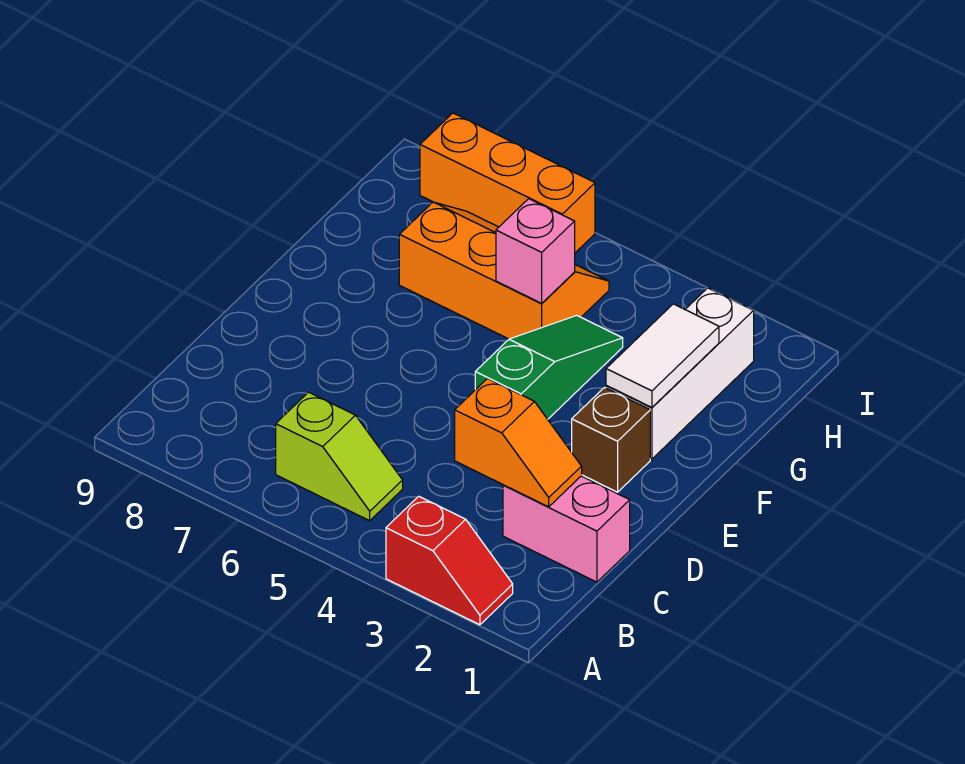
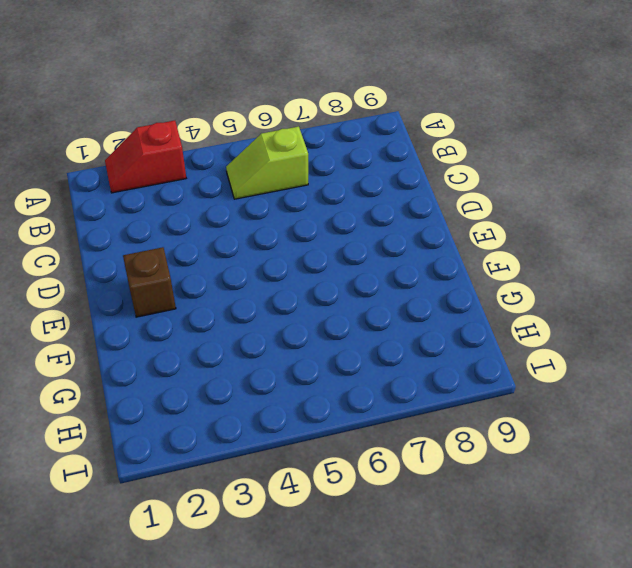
none -> pink 1x2 brick [503,476,630,582]
none -> green 1x3 slope [475,315,623,419]

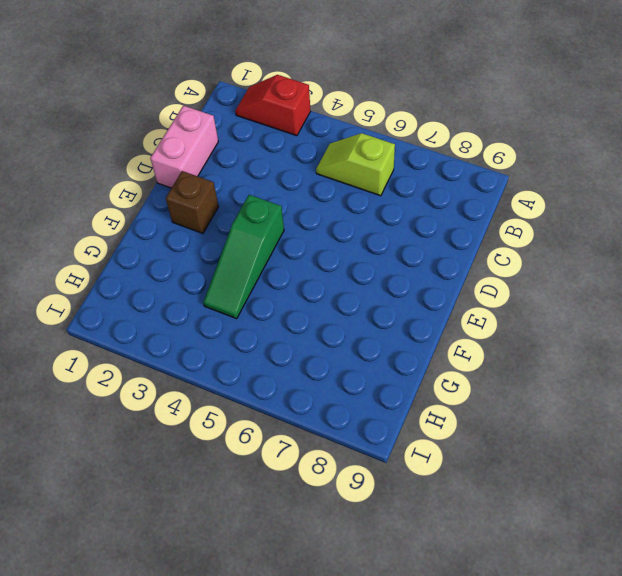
pink 1x2 brick [150,106,218,188] -> pink 1x2 brick turned to [503,476,630,582]
none -> white 1x3 brick [606,288,754,459]
none -> orange 2x3 slope [399,202,609,339]

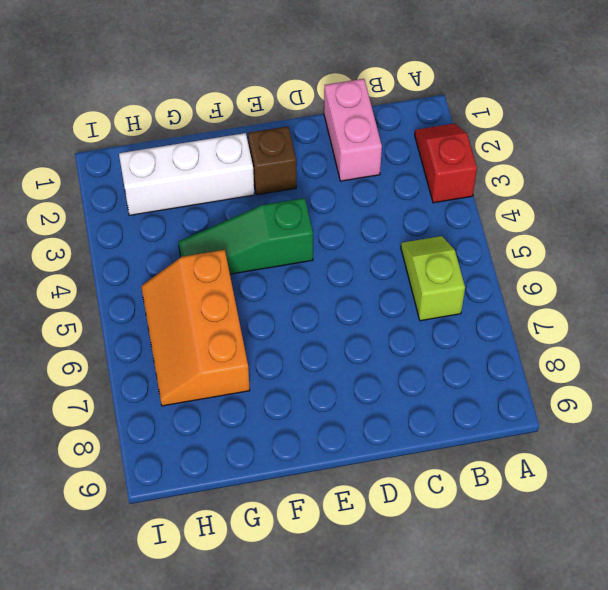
none -> orange 1x3 brick [420,113,595,253]
none -> orange 1x2 slope [455,379,582,507]

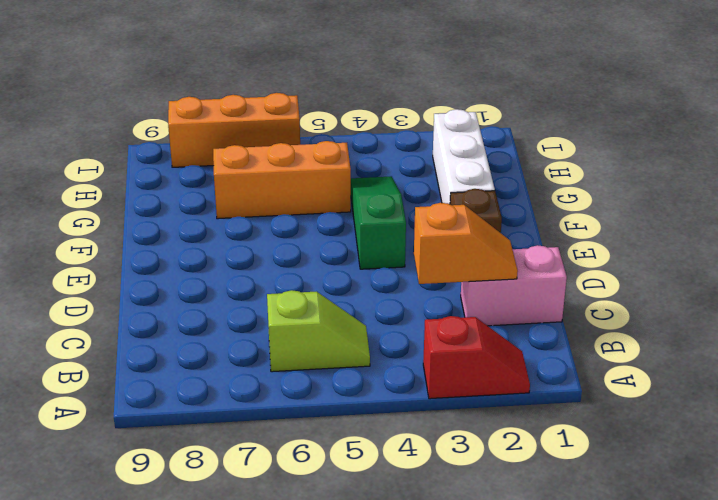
none -> white 1x2 tile [606,304,719,407]
none -> pink 1x1 brick [496,199,575,303]

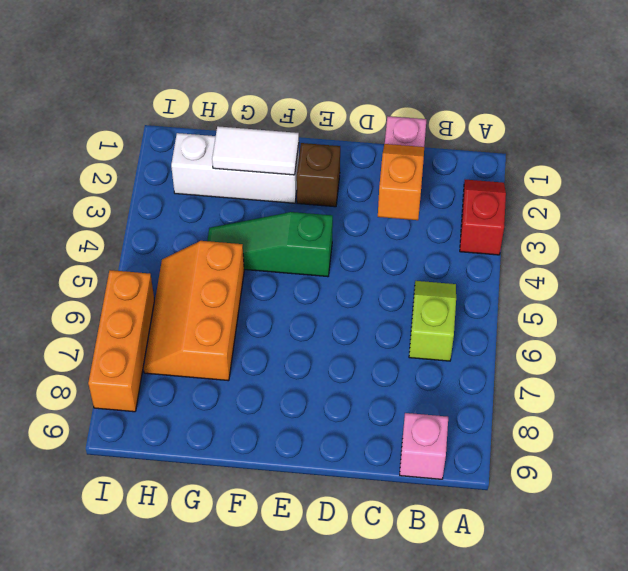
pink 1x1 brick [400,413,448,479] -> pink 1x1 brick moved to [496,199,575,303]

